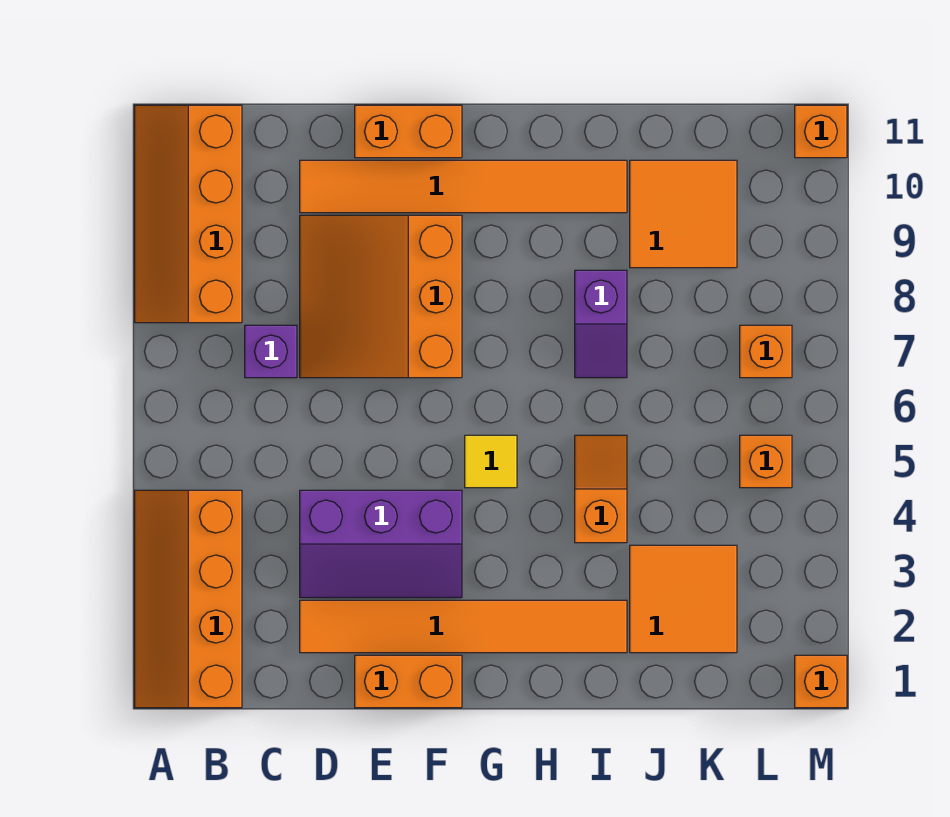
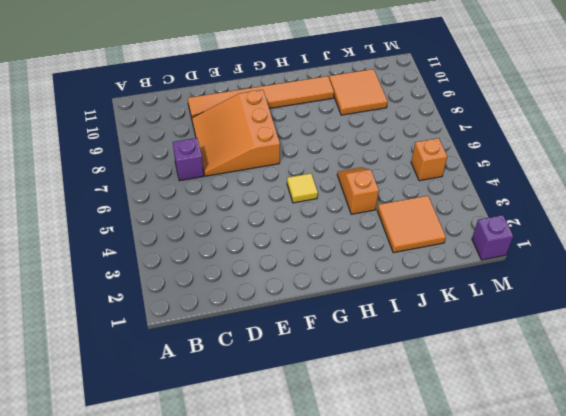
purple 1x1 brick [472,215,513,260] -> orange 1x1 brick [795,655,847,708]
none -> orange 2x4 slope [135,490,242,708]
none -> orange 2x4 slope [135,105,242,323]
none -> orange 1x6 tile [300,600,627,653]

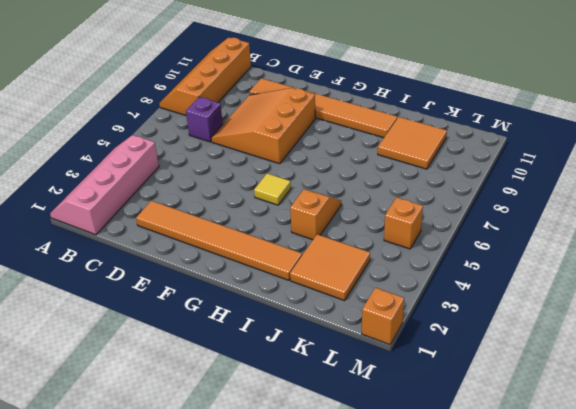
pink 2x4 slope [50,135,159,235] -> orange 2x4 slope [135,490,242,708]
none -> purple 2x3 slope [300,490,462,598]
none -> orange 1x2 brick [355,655,462,708]
none -> orange 1x2 brick [355,105,462,158]

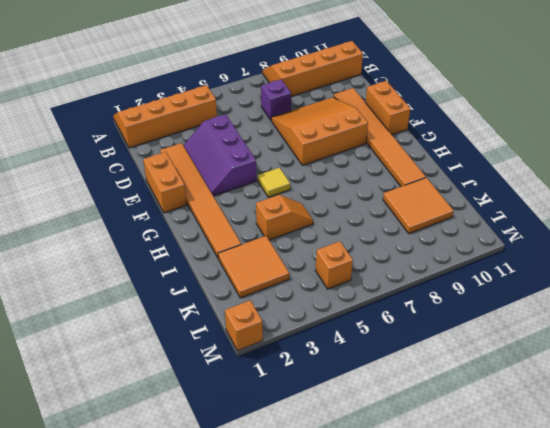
none -> purple 1x2 slope [575,270,627,378]
none -> orange 1x1 brick [740,325,792,378]
none -> orange 1x1 brick [795,105,847,158]

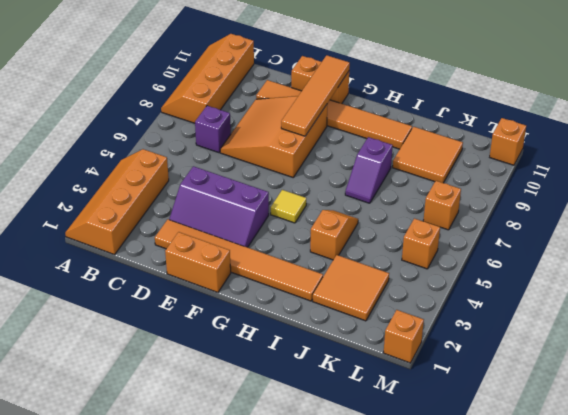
orange 1x4 tile [281,55,350,136] -> none

